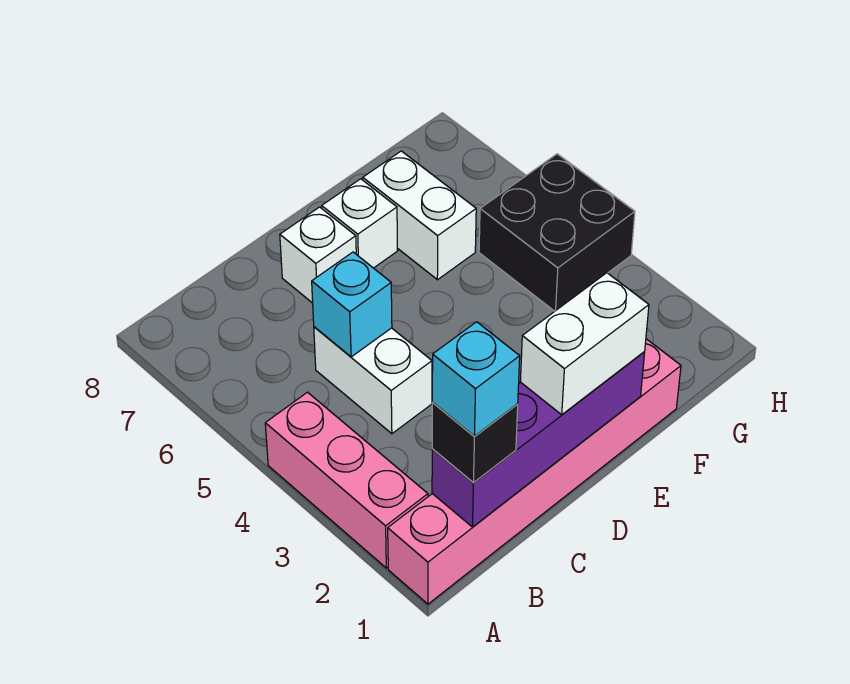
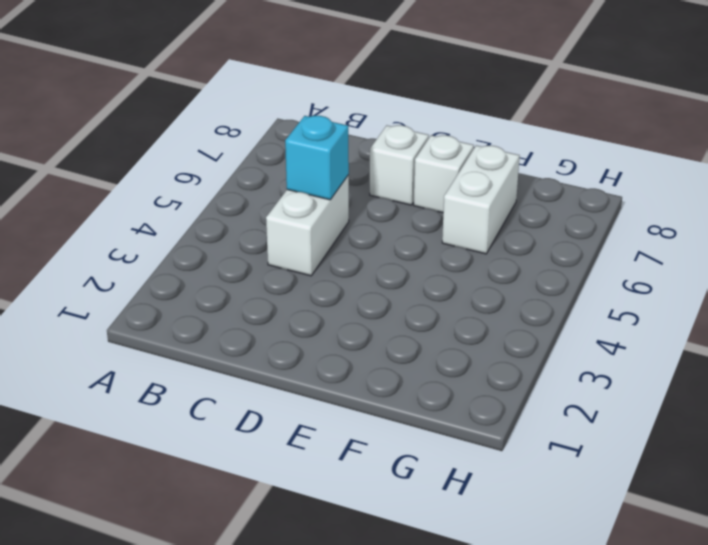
none -> pink 1x6 brick [388,339,681,604]
none -> pink 1x3 brick [265,392,428,568]
none -> black 2x2 brick [479,154,635,311]

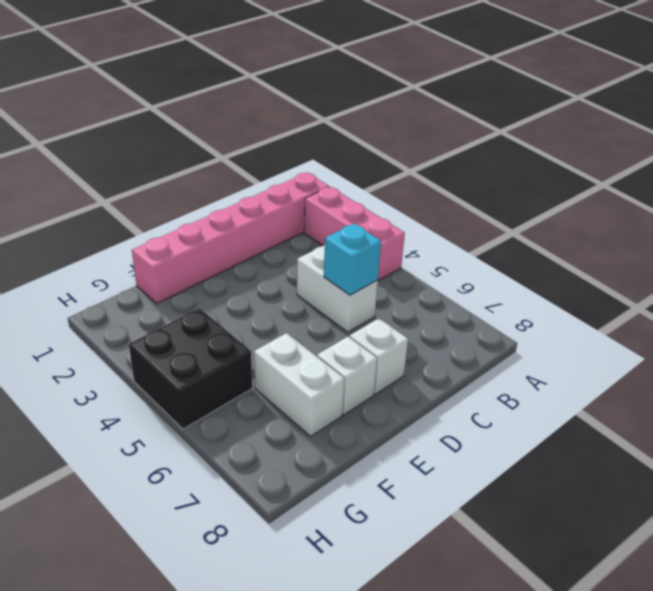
none -> purple 1x4 brick [432,352,645,527]
none -> black 1x1 brick [432,403,518,483]
none -> white 1x2 brick [520,273,649,415]

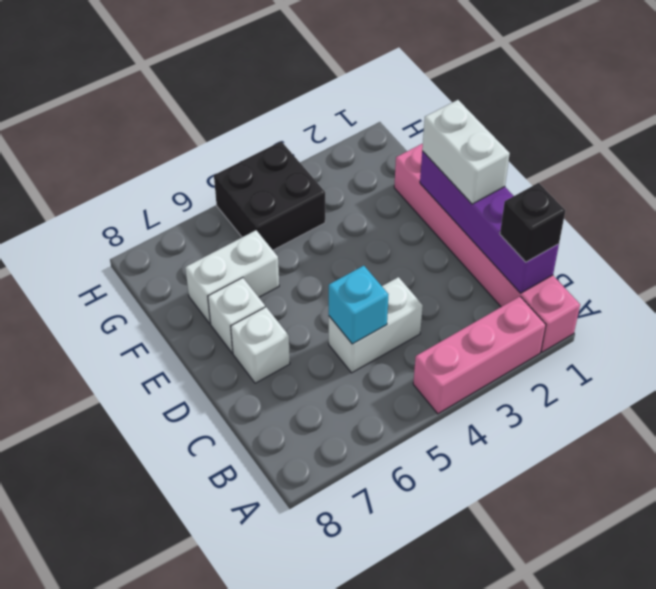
none -> cyan 1x1 brick [432,322,520,437]

